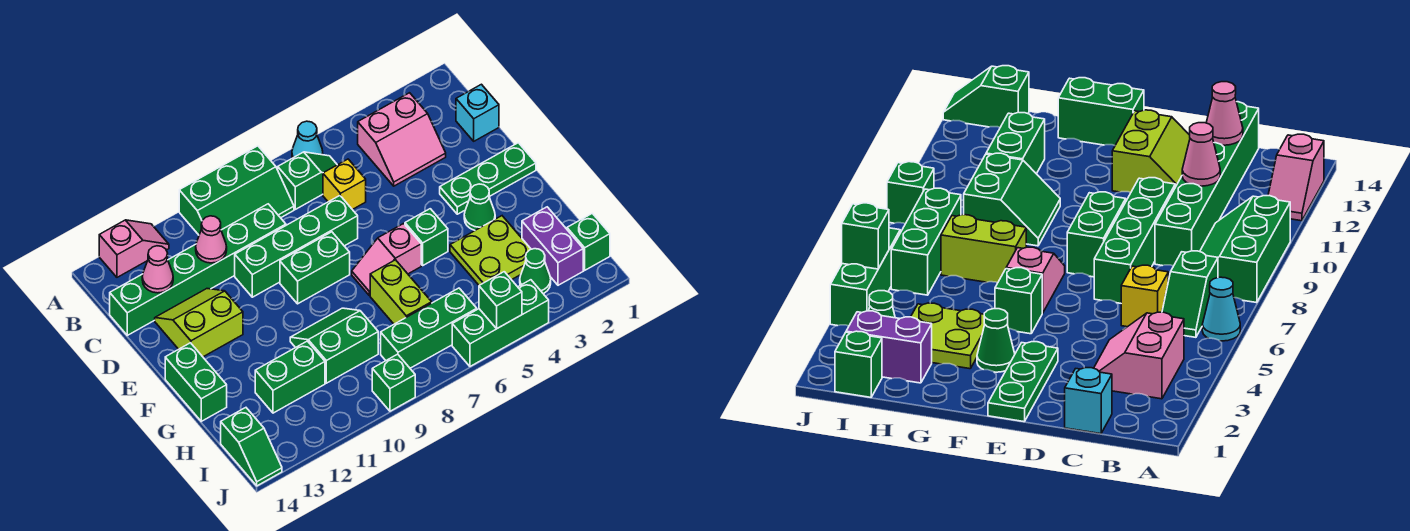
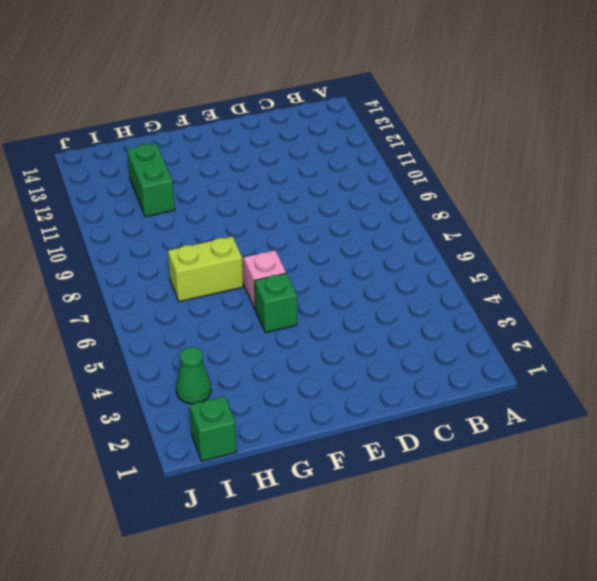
none -> cyan 1x1 cone [292,121,323,158]
none -> green 2x3 slope [179,146,294,235]
none -> pink 1x2 slope [99,220,169,277]
none -> pink 2x2 slope [358,93,446,186]

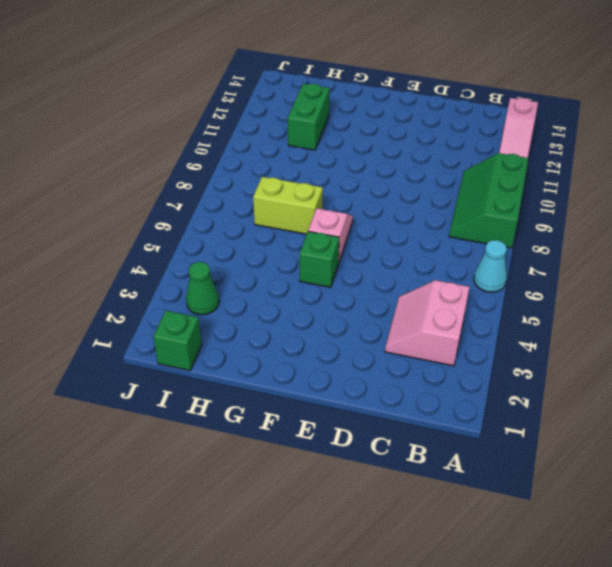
none -> green 1x2 slope [278,152,337,209]
none -> cyan 1x1 brick [456,84,499,141]
none -> yellow 1x1 brick [323,159,366,210]
none -> green 1x6 brick [110,204,286,335]

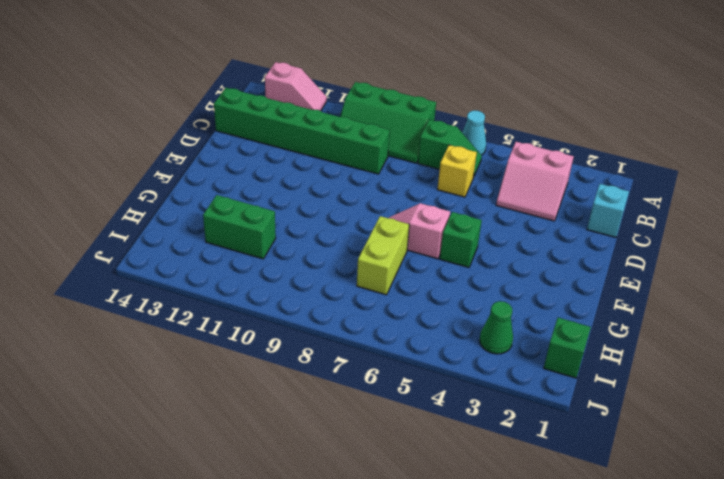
none -> green 1x4 brick [235,196,358,297]
none -> lime 2x2 slope [155,289,243,357]
none -> green 1x3 plate [440,143,536,214]
none -> green 1x2 brick [280,232,350,304]

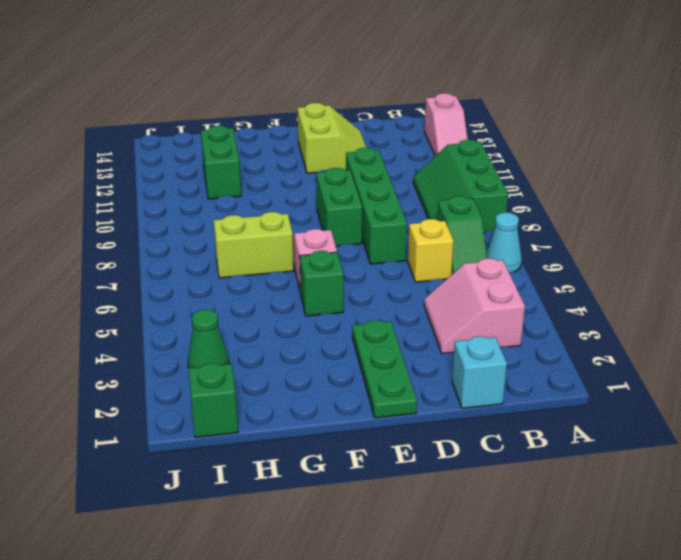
none -> green 1x6 brick [110,204,286,335]
none -> green 1x1 cone [464,184,495,230]
none -> green 1x2 brick [165,343,227,421]
none -> lime 2x2 plate [450,216,531,285]

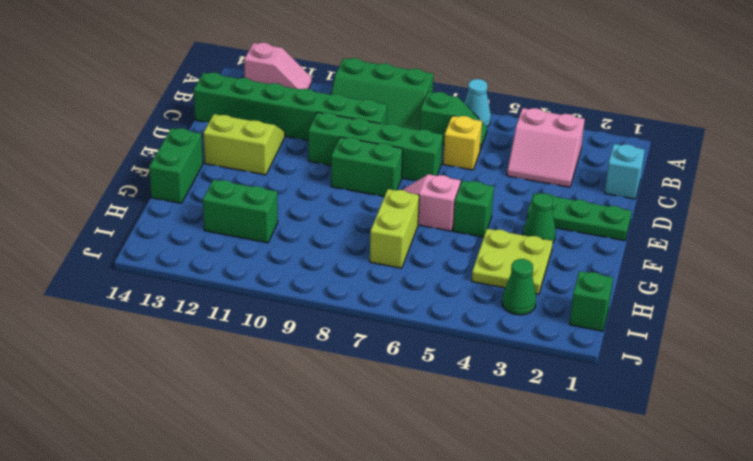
none -> green 2x2 slope [290,308,378,383]
none -> purple 1x2 brick [522,207,583,285]
none -> green 1x3 brick [381,288,477,368]
none -> green 1x2 slope [221,408,282,486]

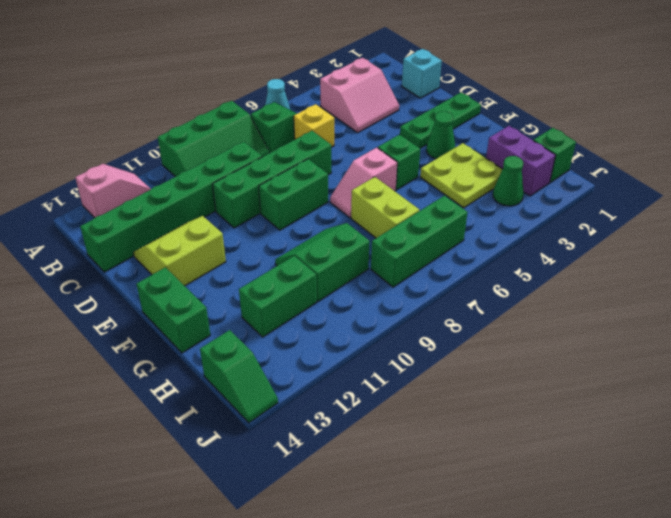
none -> green 1x3 brick [452,280,549,366]
none -> green 1x1 brick [372,354,415,411]
none -> pink 1x1 cone [196,216,227,263]
none -> pink 1x1 cone [142,246,173,293]

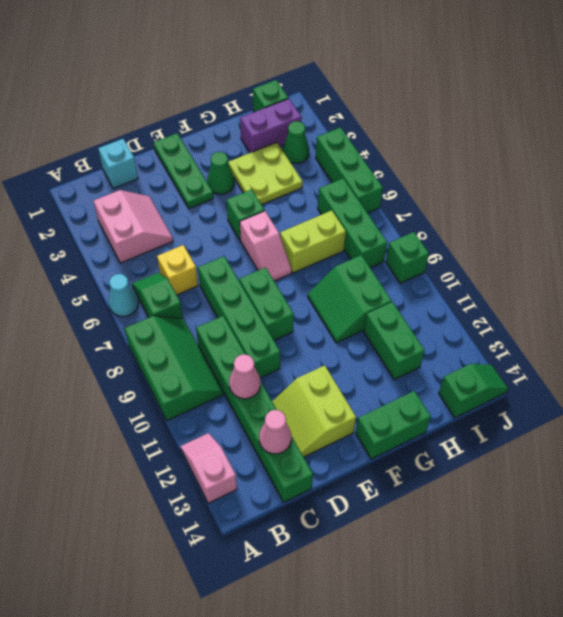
none -> green 1x1 brick [479,272,522,328]

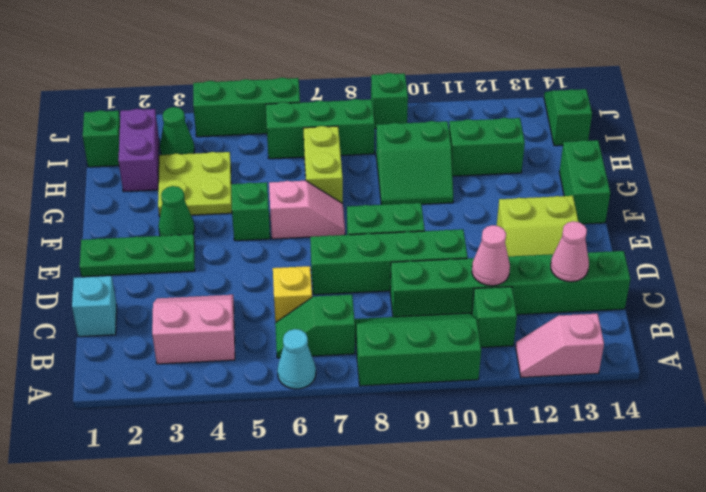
green 1x1 brick [472,287,517,348] -> green 1x1 brick moved to [479,272,522,328]

